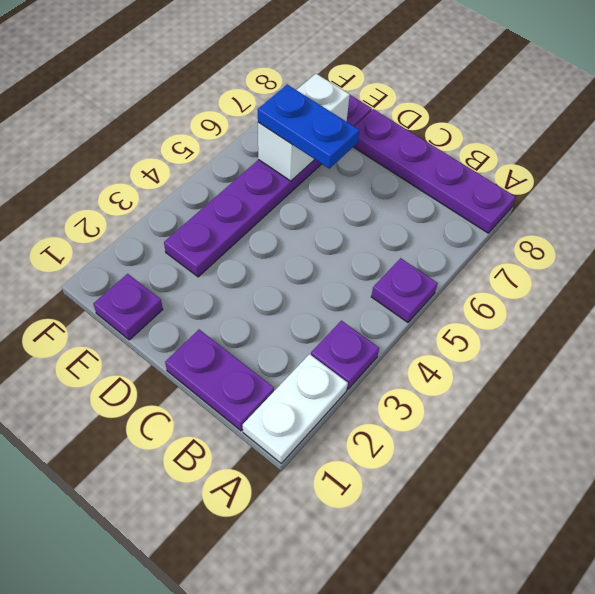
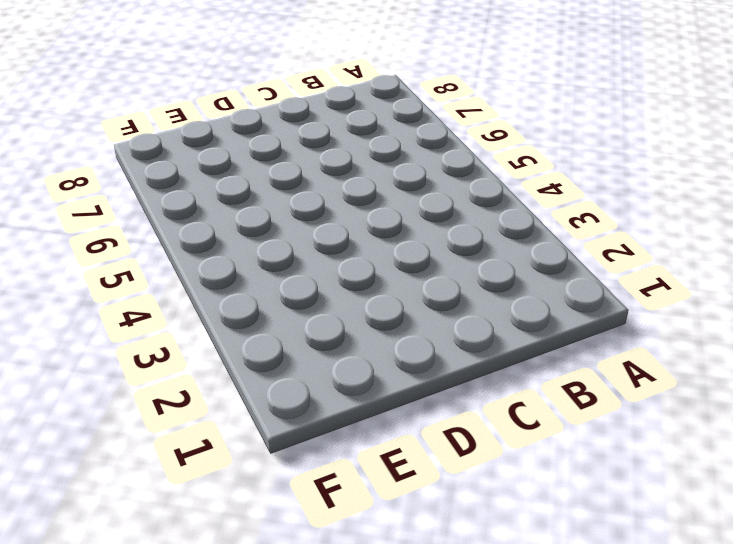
none -> white 1x2 plate [243,354,348,463]
none -> purple 1x1 plate [311,321,379,390]

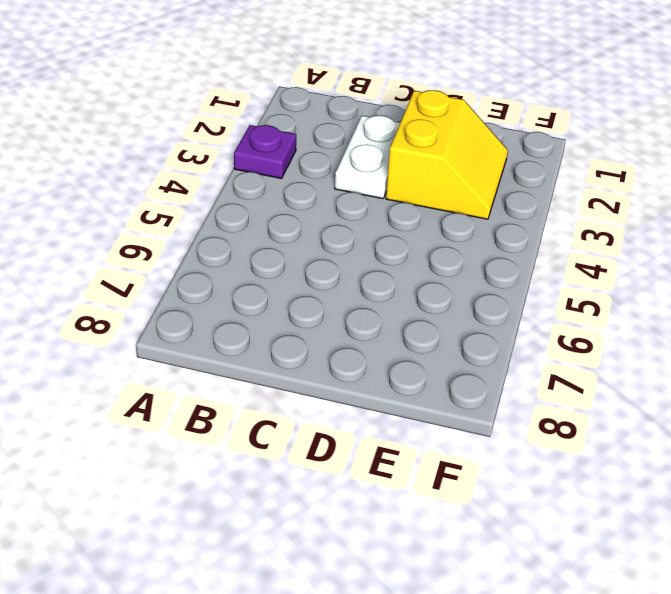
white 1x2 plate [335,115,400,199] -> white 1x2 plate moved to [243,354,348,463]
yellow 2x2 slope [386,90,508,219] -> purple 1x6 plate [164,95,372,277]
none -> purple 1x1 plate [371,258,438,322]
none -> purple 1x4 plate [354,109,516,233]

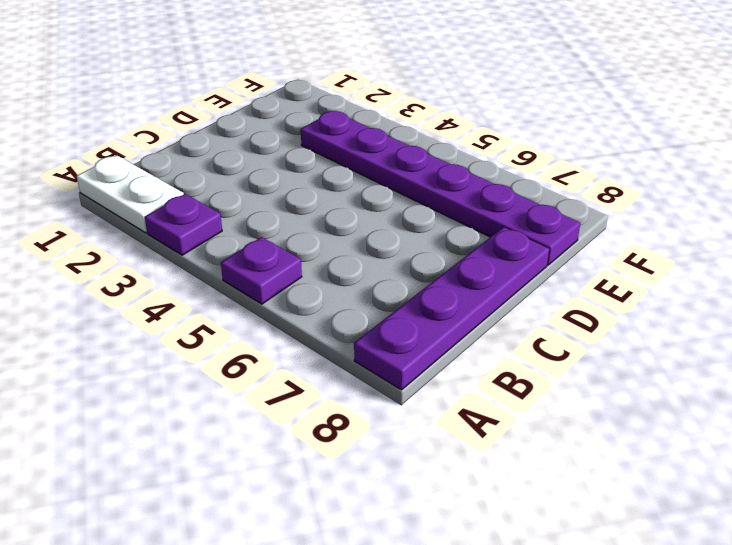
none -> purple 1x2 plate [165,330,274,431]
none -> purple 1x1 plate [93,274,163,340]

